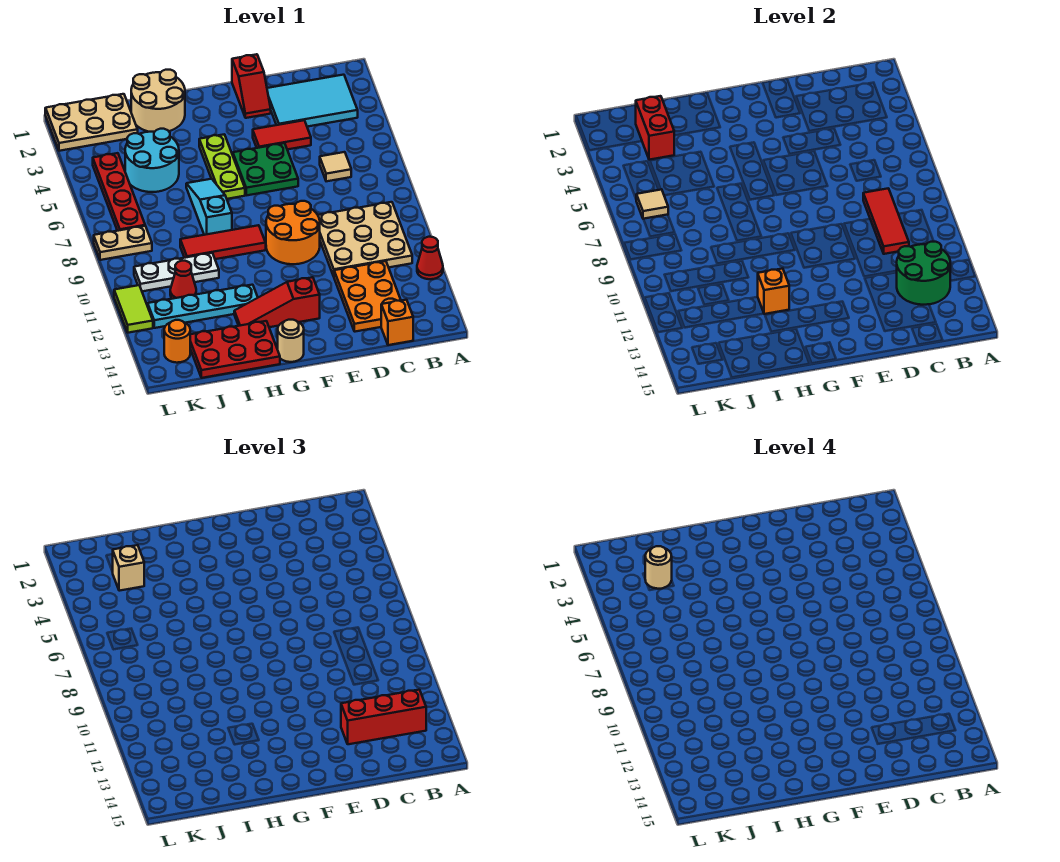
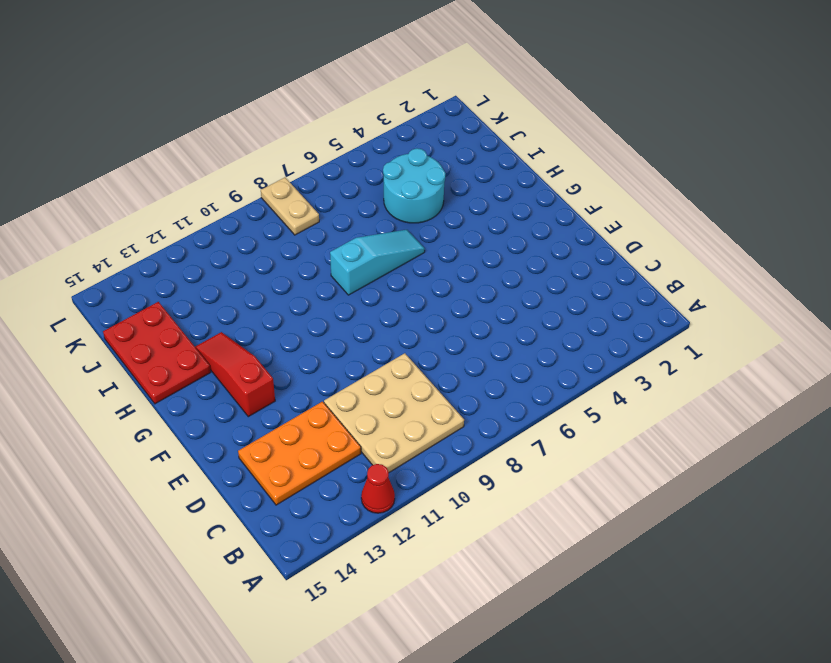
none -> cyan 2x3 tile [267,75,358,127]
none -> tan 1x1 tile [320,152,351,181]
none -> orange 1x1 brick [381,300,413,345]
none -> red 1x2 tile [253,120,311,150]

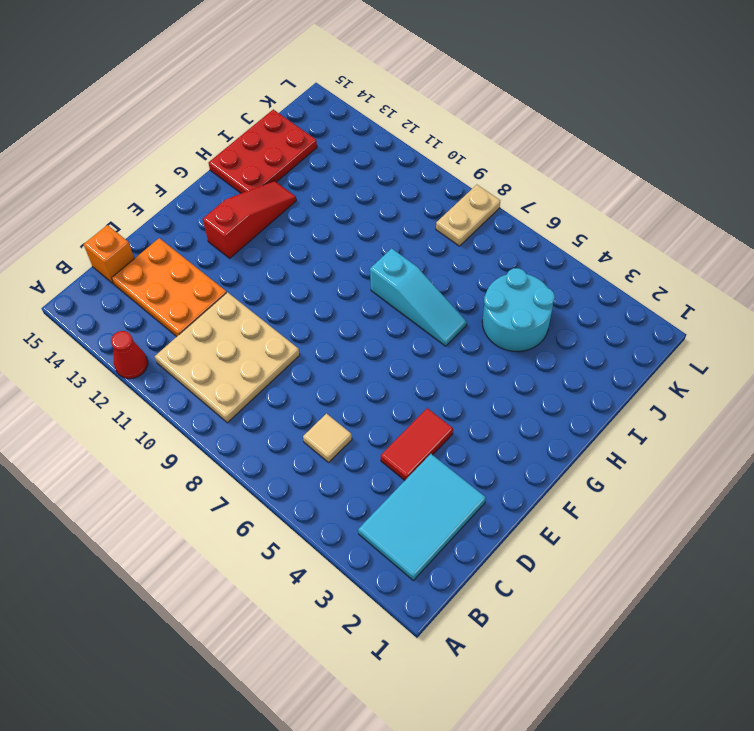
none -> red 1x2 slope [232,54,271,118]
none -> green 2x2 plate [233,143,298,195]
none -> orange 2x2 round brick [266,201,320,264]
none -> lime 1x3 plate [199,134,245,199]

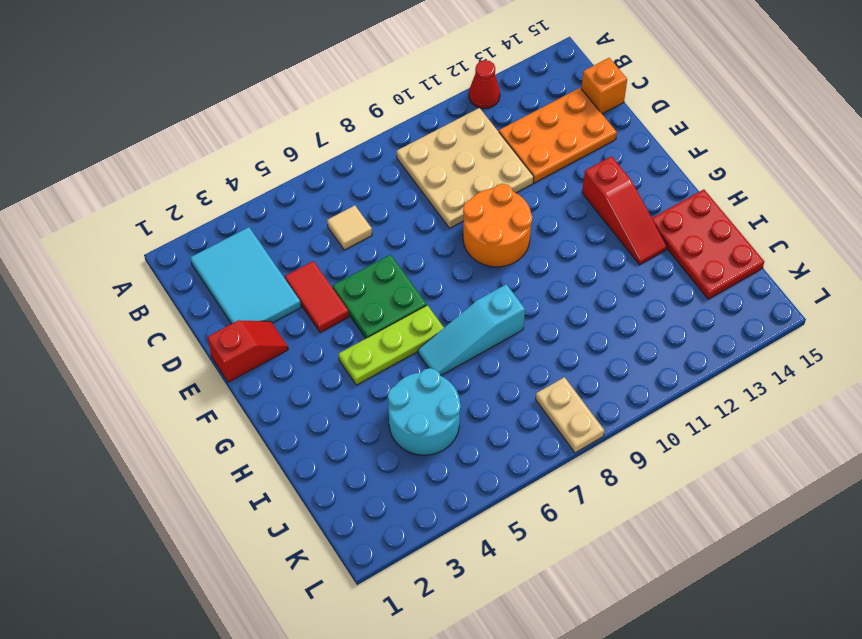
none -> red 1x3 tile [180,225,266,259]
none -> tan 1x1 round brick [278,320,304,362]
none -> tan 2x2 round brick [131,70,185,132]
none -> cyan 1x4 plate [148,285,258,328]

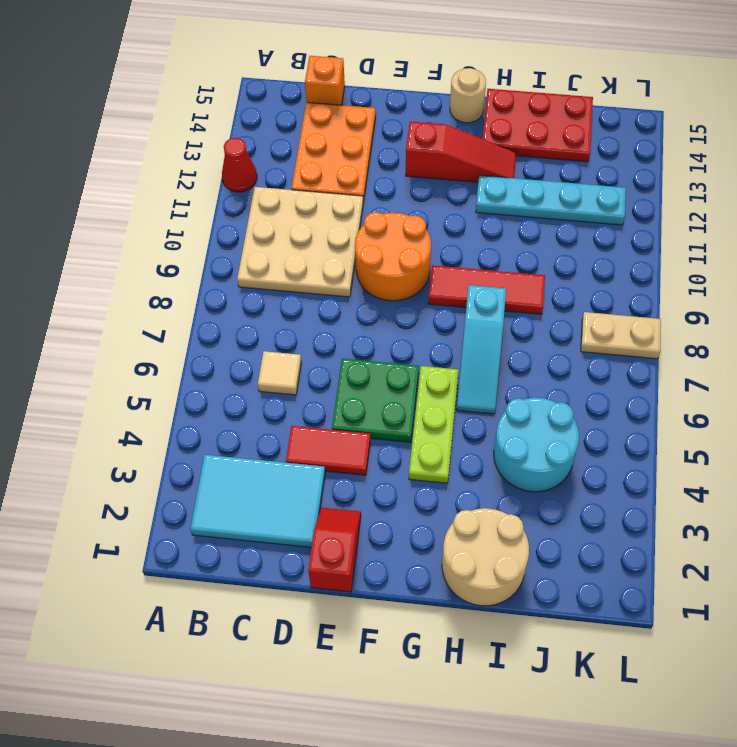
none -> white 1x3 plate [134,253,219,291]
none -> tan 2x3 plate [45,94,138,151]
none -> red 1x1 cone [170,261,196,299]
none -> red 1x4 plate [93,153,145,231]

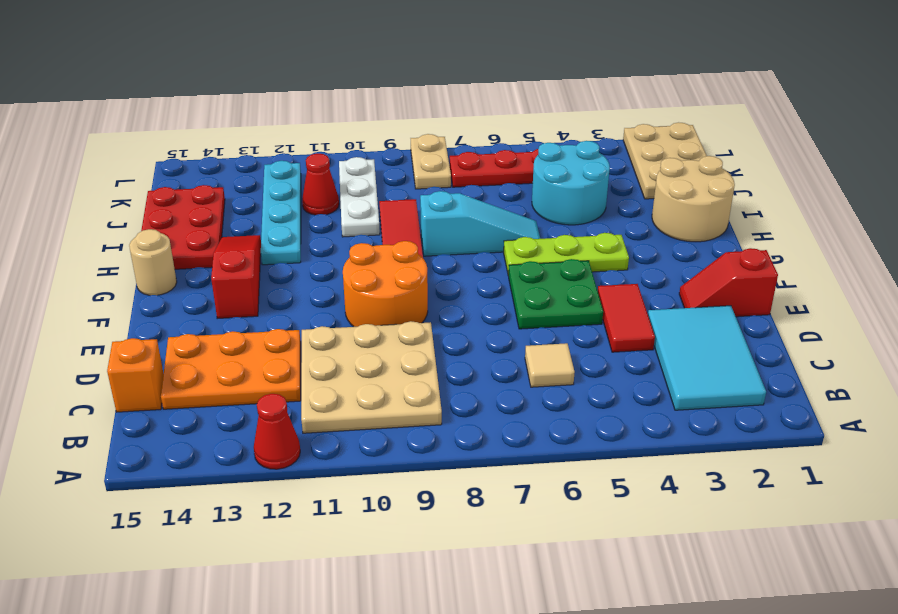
none -> orange 1x1 round brick [164,320,190,363]
none -> lime 1x2 tile [114,285,153,333]
none -> green 2x2 round brick [897,242,950,305]
none -> red 1x3 tile [863,188,909,254]

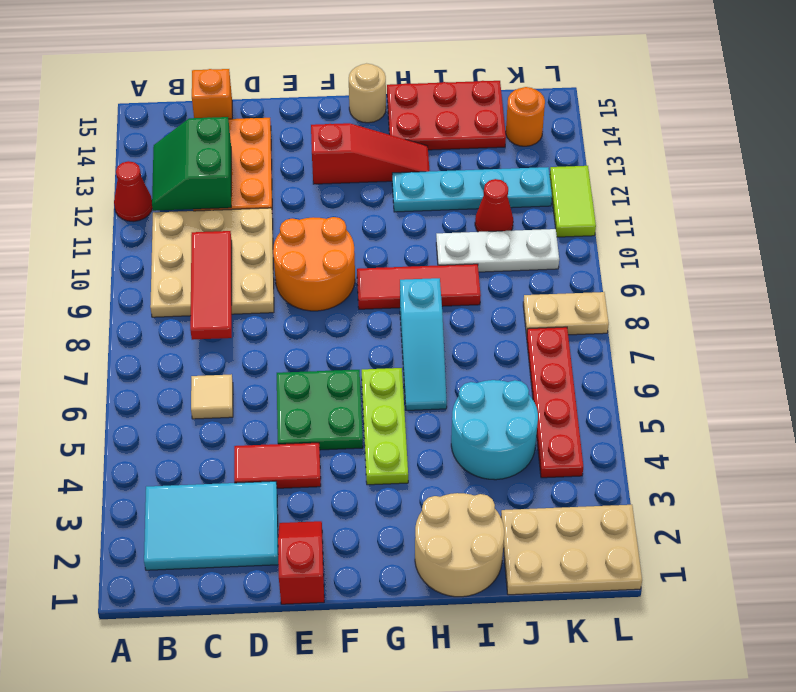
green 2x2 slope [152,117,231,211] -> green 2x2 round brick [897,242,950,305]
none -> orange 1x1 brick [758,269,789,314]
none -> red 1x2 brick [636,96,675,160]
none -> tan 1x1 tile [636,189,668,219]
none -> red 1x3 brick [341,690,426,744]

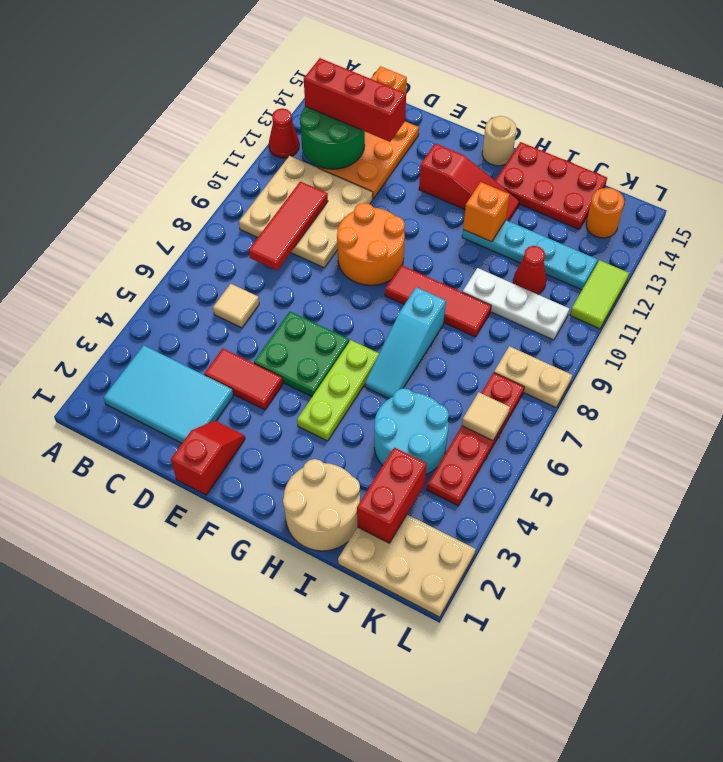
none -> tan 1x1 brick [113,545,144,591]
none -> tan 1x1 round brick [645,546,672,589]

